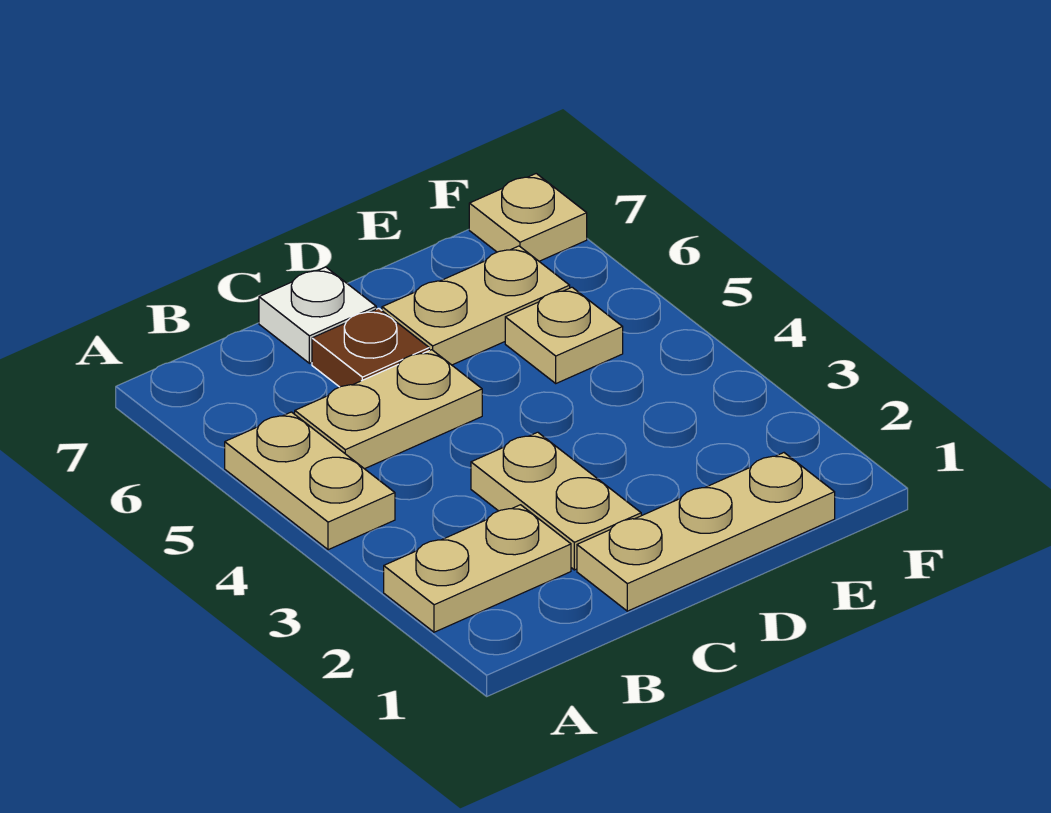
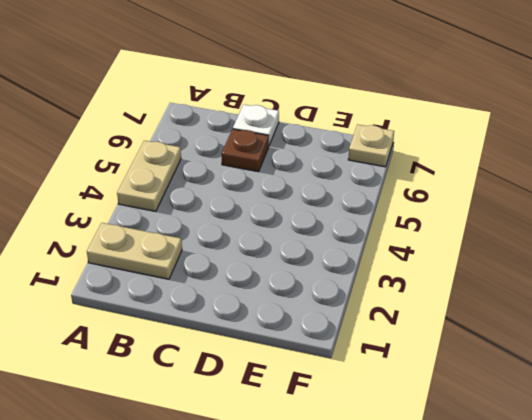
none -> tan 1x2 plate [295,350,482,469]
none -> tan 1x3 plate [577,453,835,611]

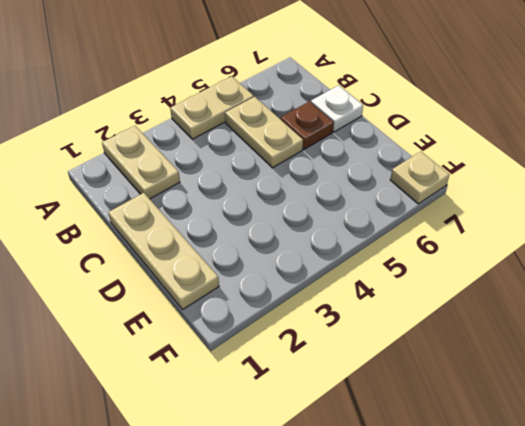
none -> tan 1x2 plate [471,432,641,570]
none -> tan 1x2 plate [382,246,570,365]

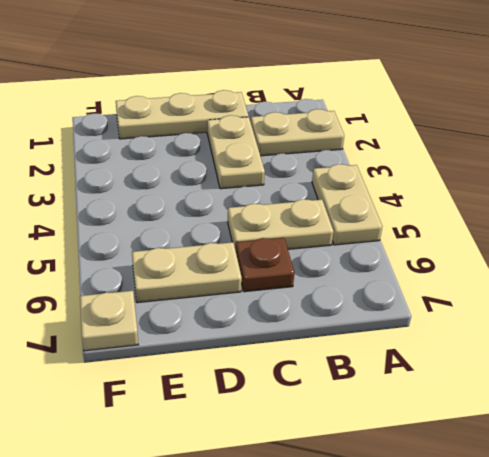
none -> white 1x1 plate [259,267,376,363]
none -> tan 1x1 plate [505,287,623,383]

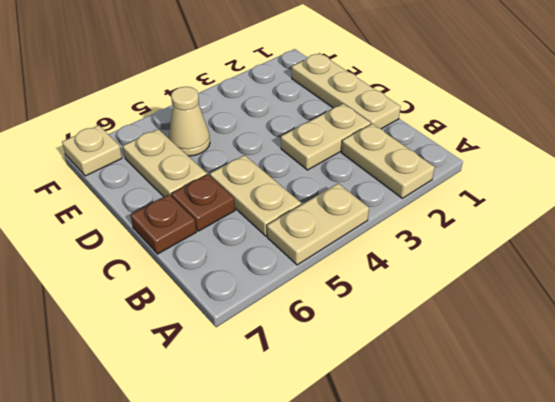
brown 1x1 plate [131,194,196,254] -> white 1x1 plate [259,267,376,363]
tan 1x1 cone [169,87,210,156] -> tan 1x1 plate [505,287,623,383]

